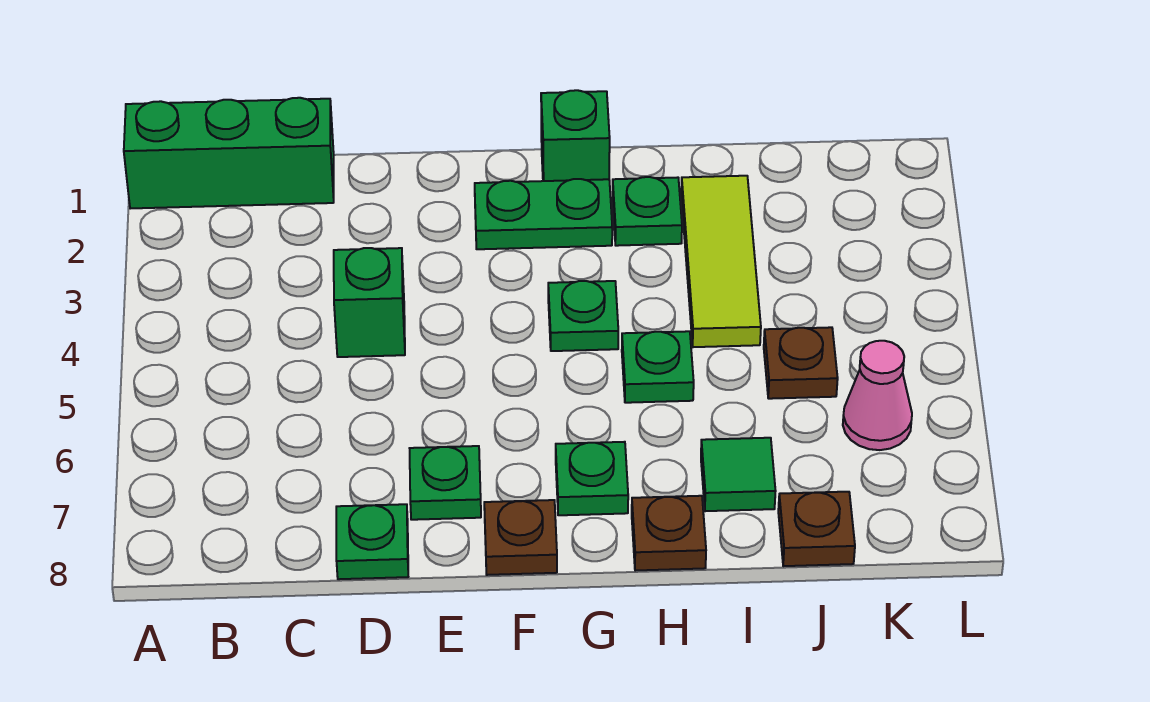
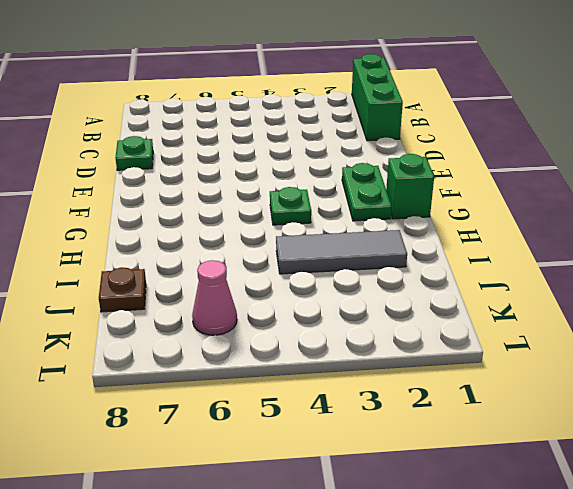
grey 1x3 tile [276,230,407,274] -> lime 1x3 tile [681,176,761,347]
none -> green 1x1 brick [334,248,405,357]
none -> green 1x1 plate [410,446,481,520]
none -> brown 1x1 plate [484,500,557,575]

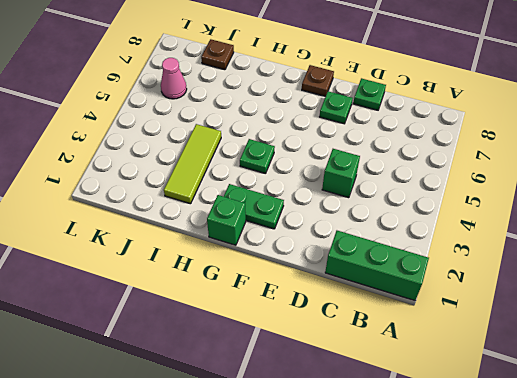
none -> green 1x1 plate [556,442,628,515]
none -> green 1x1 plate [613,177,682,246]
none -> green 1x1 plate [622,331,694,403]

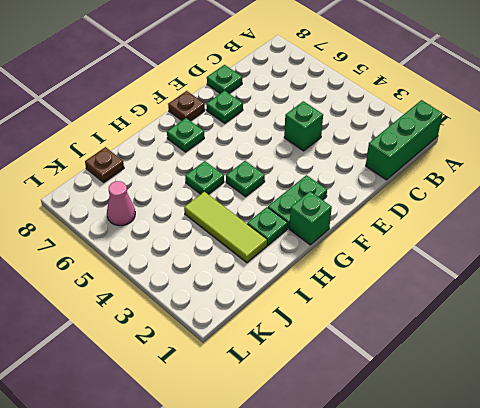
none -> brown 1x1 plate [632,496,706,571]
none -> green 1x1 tile [701,438,776,511]
none -> brown 1x1 plate [764,327,838,399]

